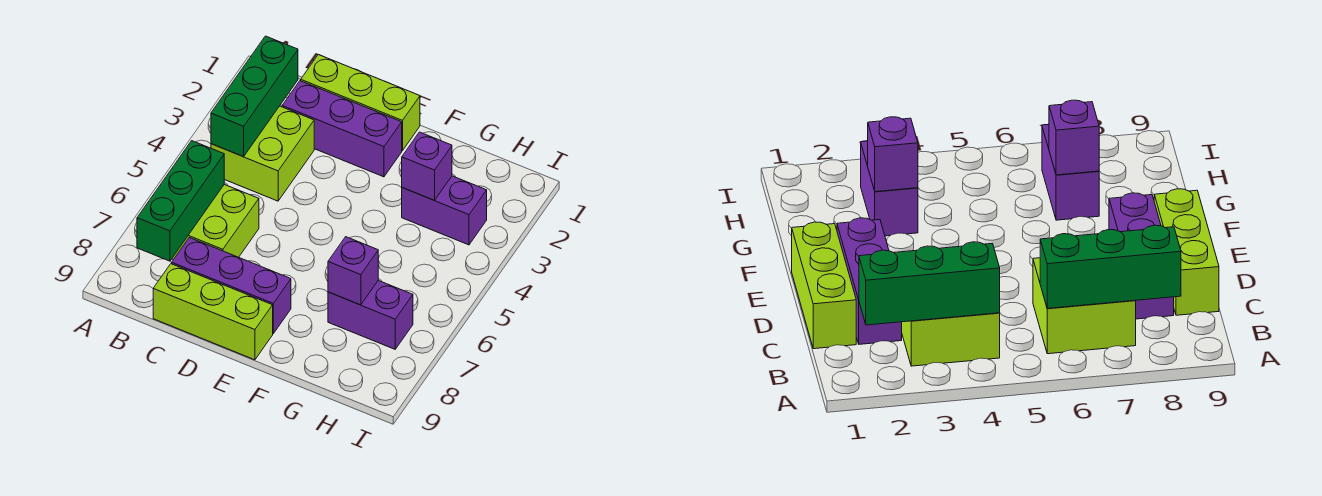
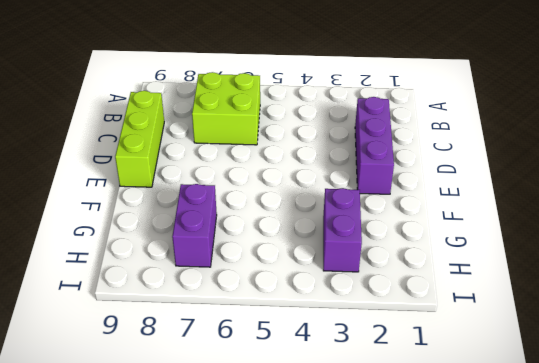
none -> lime 2x2 brick [211,106,314,201]
none -> lime 1x3 brick [301,55,420,151]
none -> purple 1x3 brick [172,238,291,333]

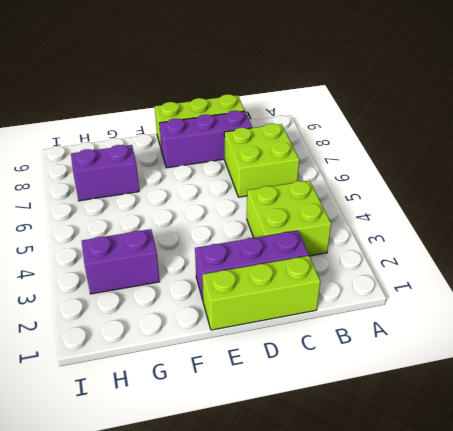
none -> green 1x3 brick [211,36,298,157]
none -> green 1x3 brick [137,141,224,261]
none -> purple 1x1 brick [402,132,452,200]

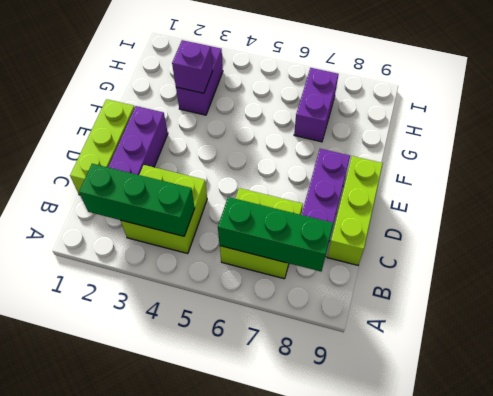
none -> purple 1x1 brick [328,237,378,305]

